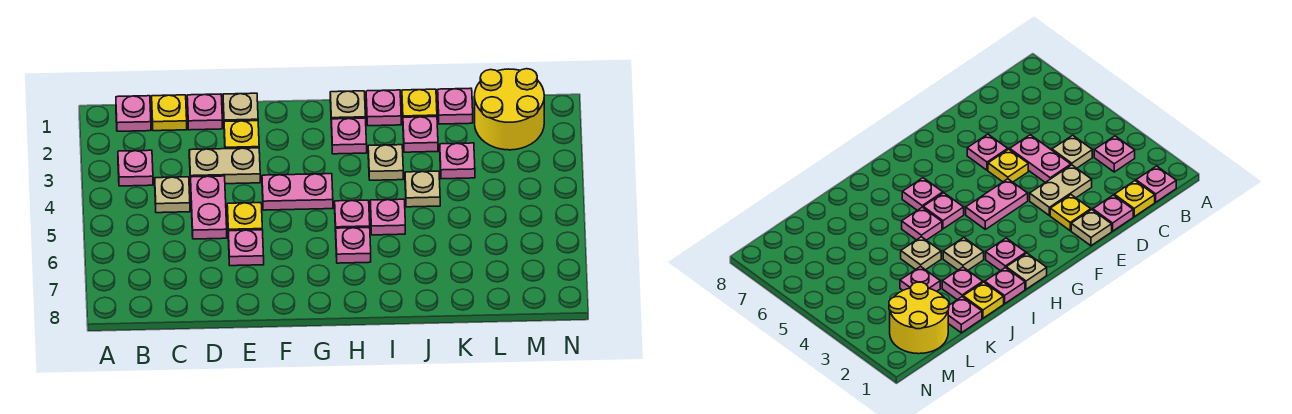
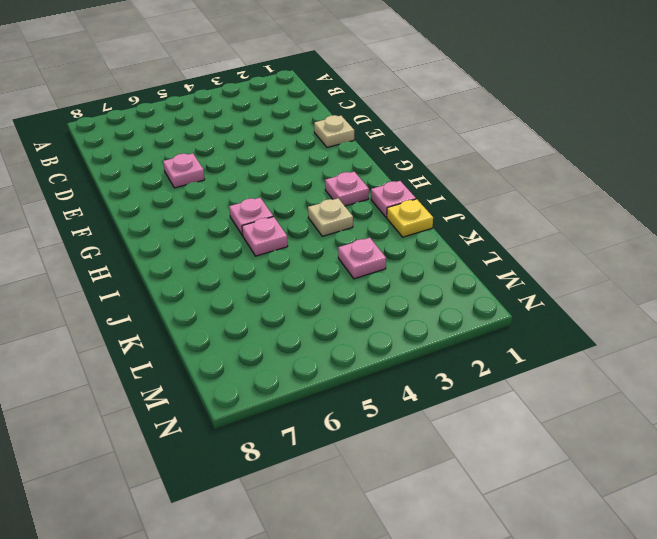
none -> pink 1x1 plate [116,96,151,131]
none -> pink 1x1 plate [118,150,153,186]
none -> yellow 1x1 plate [152,95,187,131]

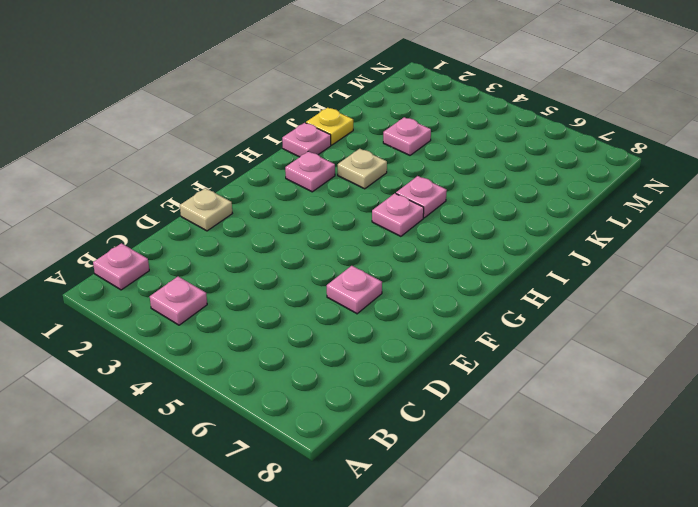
none -> yellow 1x1 plate [152,95,187,131]
none -> tan 1x1 plate [155,177,190,213]
none -> pink 1x1 plate [187,94,222,130]

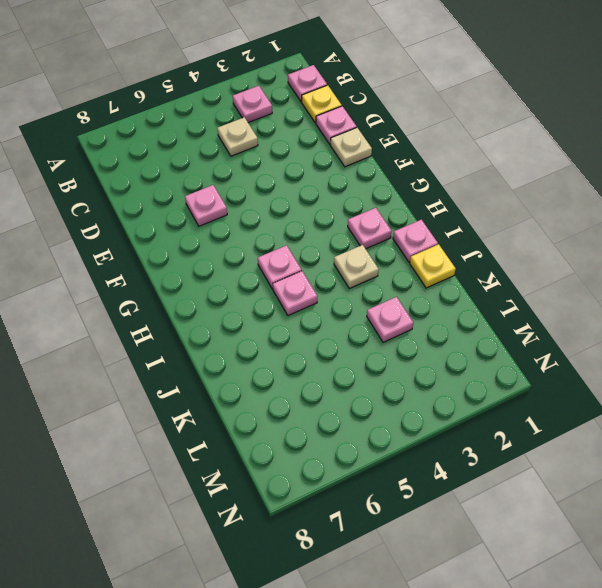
none -> tan 1x2 plate [189,148,260,184]
none -> pink 1x2 plate [191,176,227,239]
none -> yellow 1x1 plate [224,121,259,149]

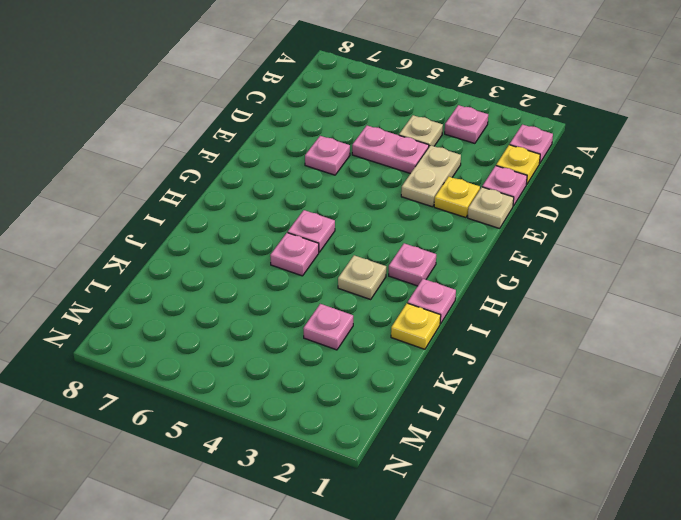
none -> yellow 1x1 plate [227,203,262,231]
none -> pink 1x2 plate [262,174,333,210]
none -> tan 1x1 plate [330,91,365,119]

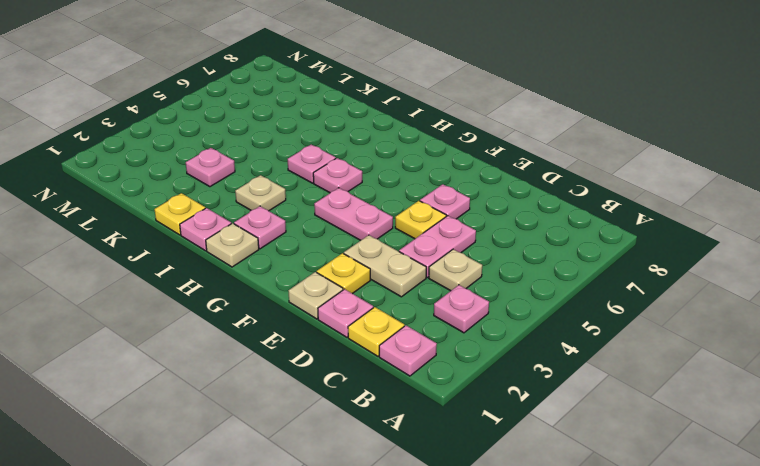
none -> pink 1x1 plate [336,227,371,263]
none -> pink 1x1 plate [403,117,438,152]
none -> tan 1x1 plate [405,171,440,207]

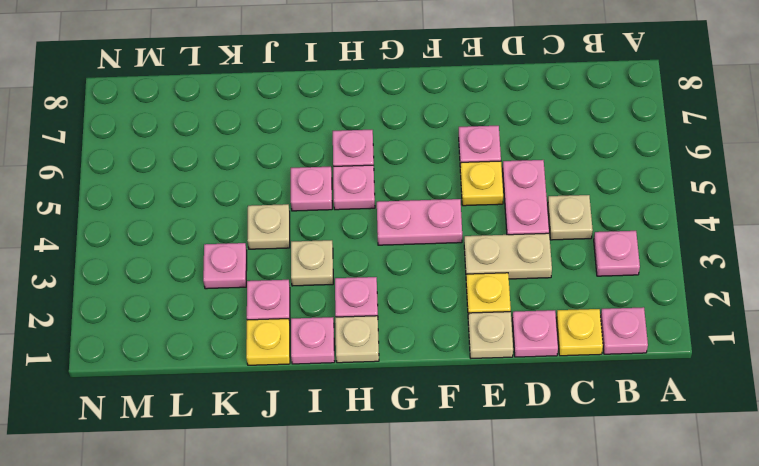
none -> pink 1x1 plate [438,88,473,124]
none -> yellow 2x2 round brick [475,69,544,150]

